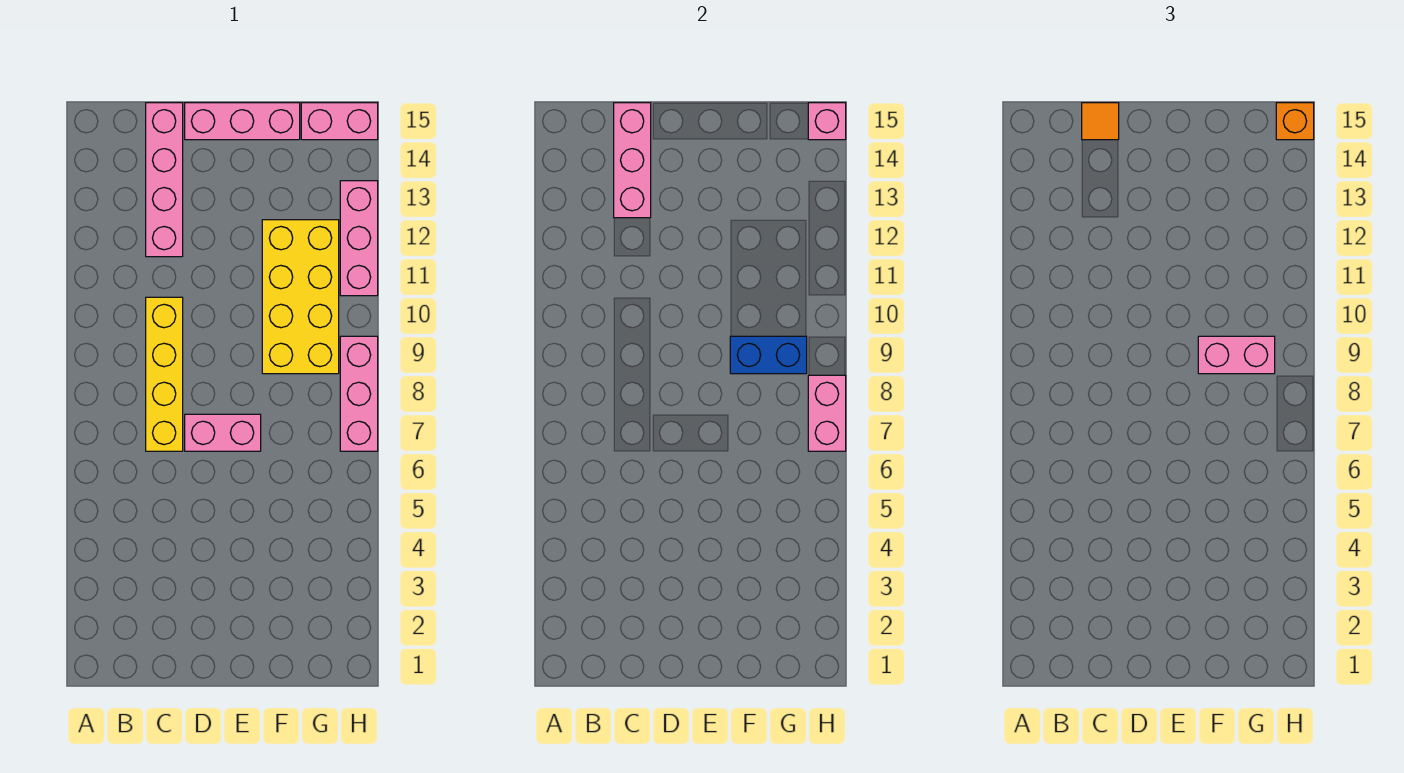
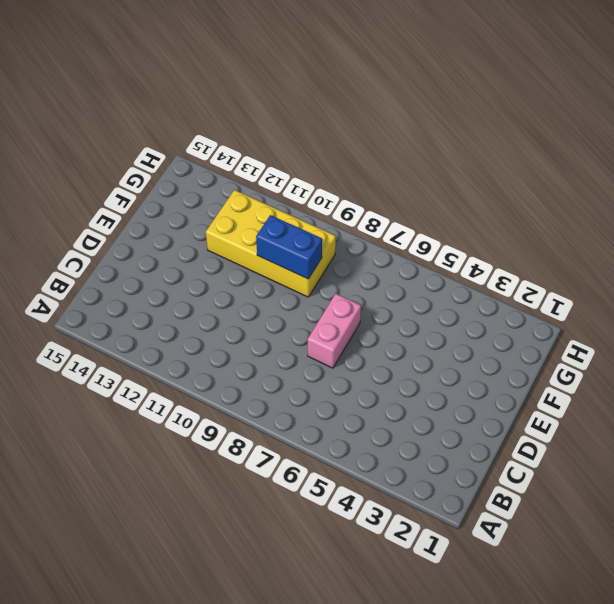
blue 1x2 brick [256,215,322,279] -> blue 1x2 brick turned to [730,336,807,374]
none -> yellow 1x4 brick [146,297,183,451]
none -> pink 1x4 brick [146,103,183,257]
none -> pink 1x3 brick [185,103,300,140]

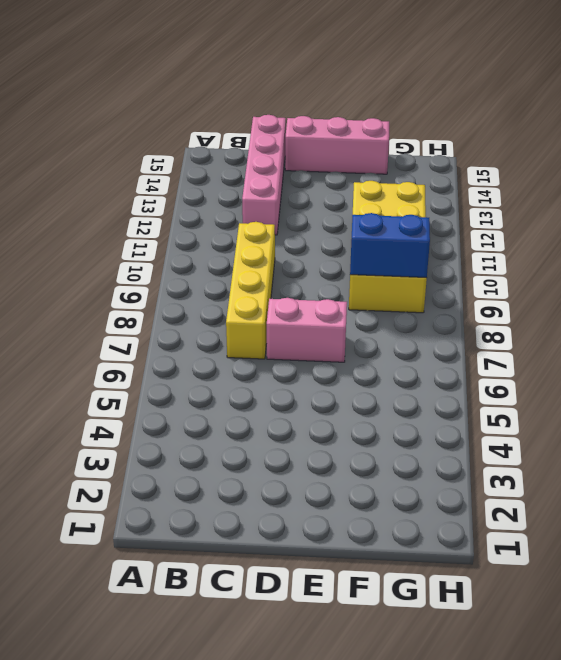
none -> pink 1x2 brick [301,103,378,140]
none -> pink 1x3 brick [340,336,378,451]
none -> pink 1x3 brick [340,181,378,296]

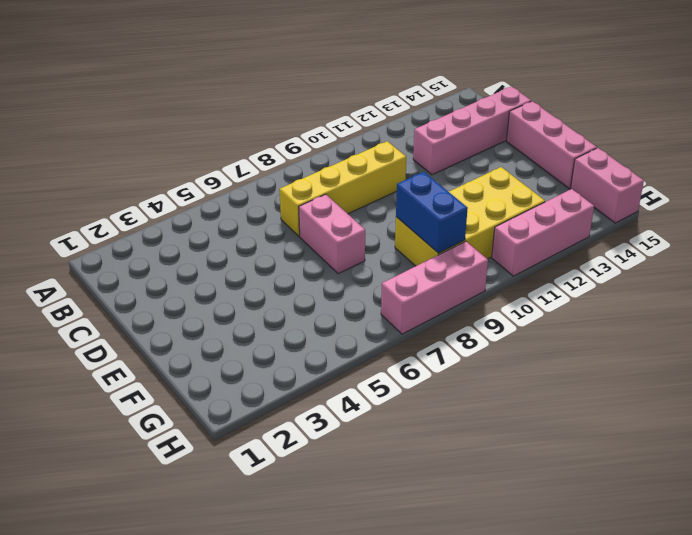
none -> pink 1x3 brick [614,103,651,218]
none -> pink 1x2 brick [808,375,846,451]
none -> pink 1x1 brick [808,103,846,140]

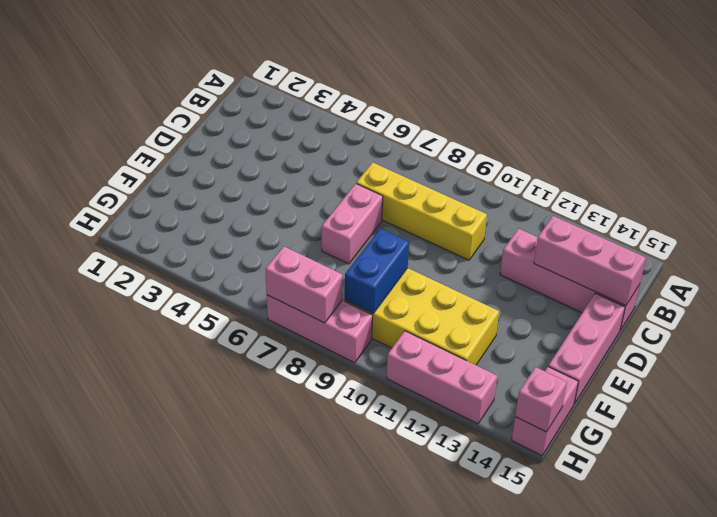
none -> orange 1x1 tile [1082,103,1119,140]
none -> pink 1x2 brick [1198,336,1275,374]
none -> orange 1x1 brick [1276,103,1314,140]

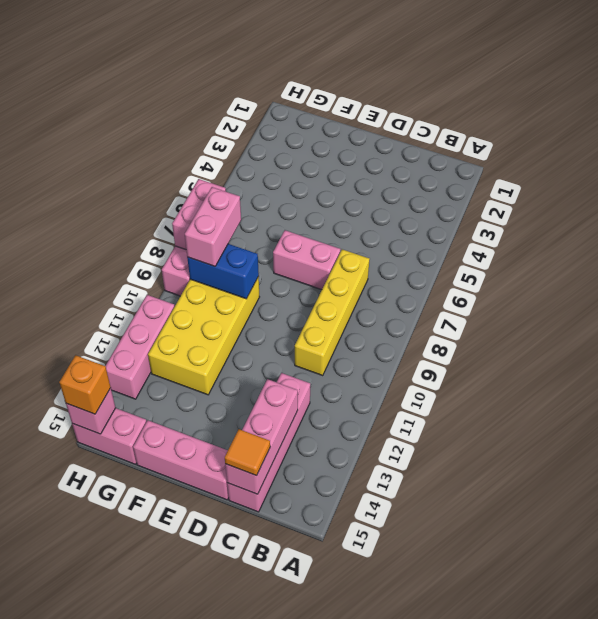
pink 1x2 brick [185,187,241,266] -> pink 1x2 brick turned to [1198,336,1275,374]

